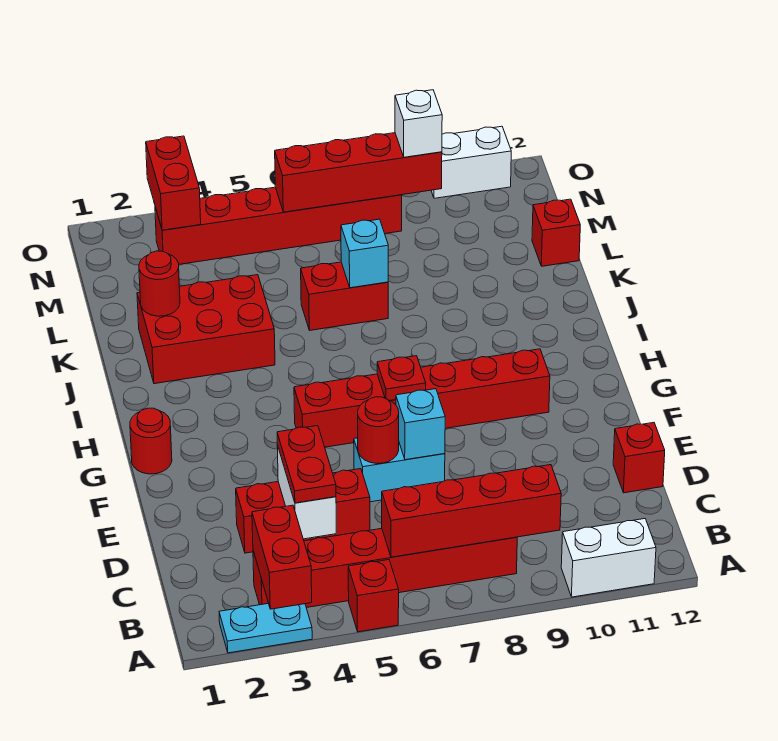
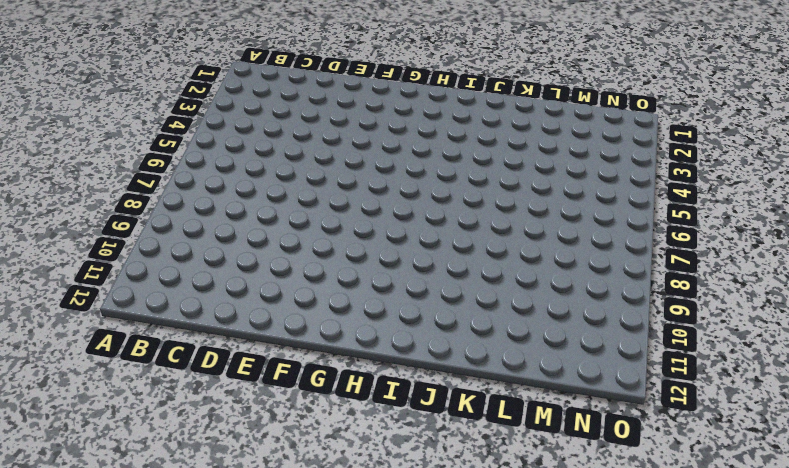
none -> cyan 1x2 plate [219,603,312,653]
none -> red 1x1 brick [348,560,399,632]
none -> white 1x2 brick [561,519,656,597]

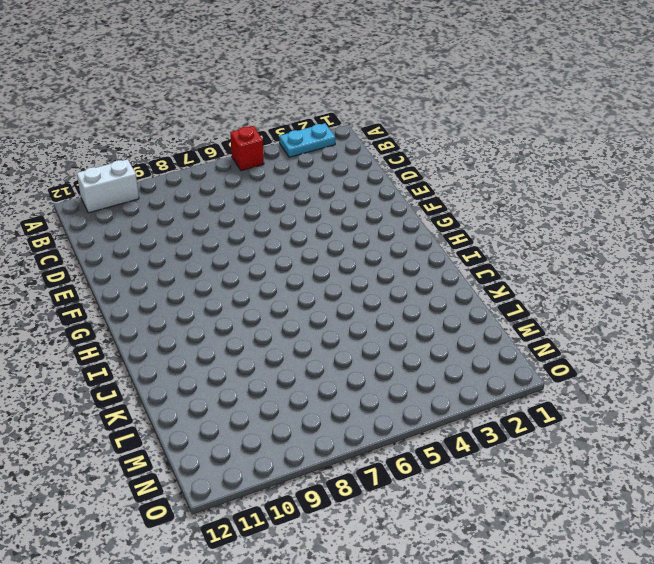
none -> red 1x6 brick [253,529,517,608]
none -> red 1x3 brick [236,469,370,553]
none -> red 1x1 brick [613,423,665,493]

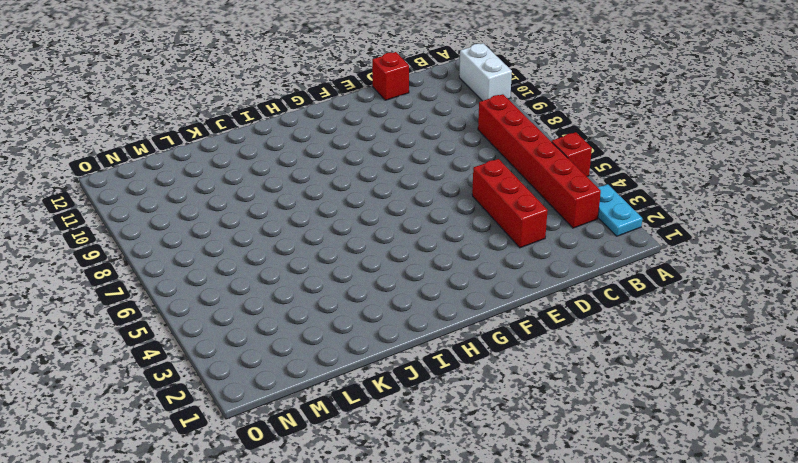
none -> cyan 1x2 brick [354,438,445,502]
none -> red 1x1 round brick [130,408,172,474]
none -> red 1x6 brick [294,349,550,447]

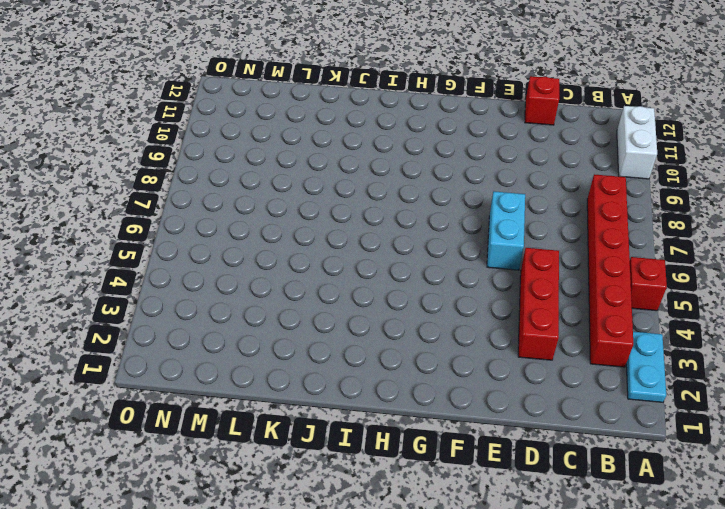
none -> red 1x1 round brick [130,408,172,474]
none -> red 1x6 brick [294,349,550,447]
none -> red 2x3 brick [137,275,275,384]

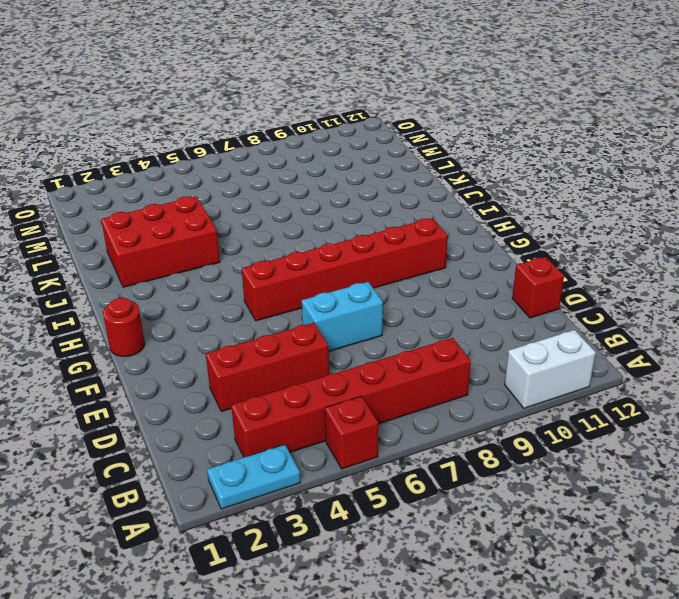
none -> red 1x2 brick [301,262,388,330]
none -> red 1x1 brick [532,199,580,266]
none -> red 1x6 brick [155,187,402,264]

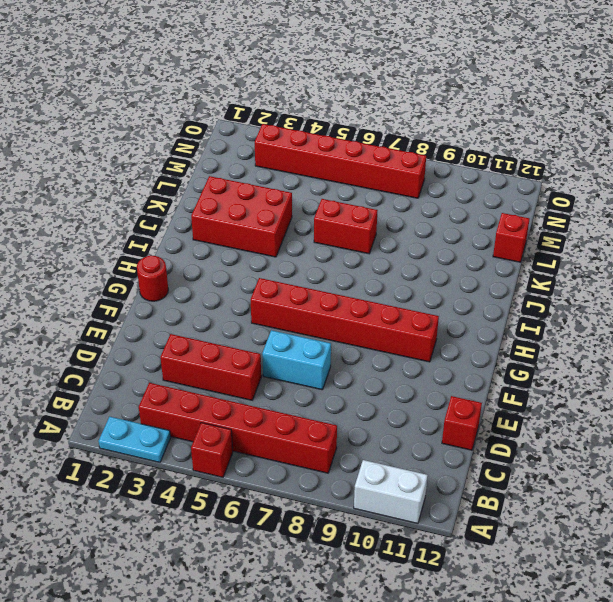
none -> white 1x2 brick [431,126,511,198]
none -> red 1x2 brick [252,505,312,609]
none -> red 1x4 brick [382,465,561,557]

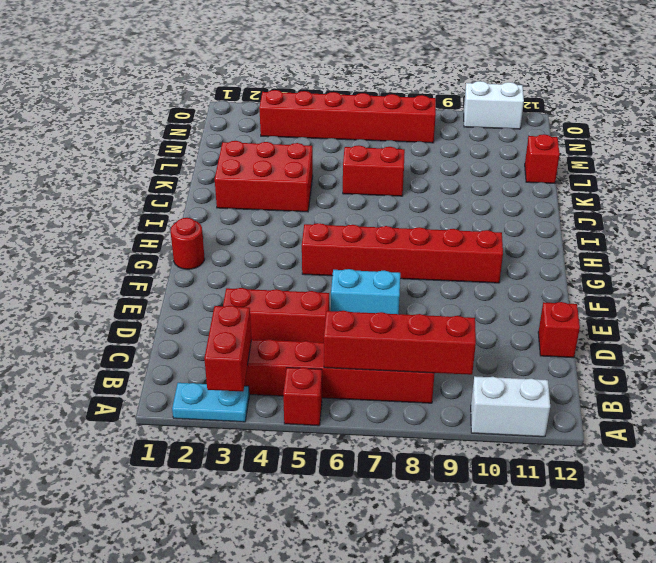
none -> white 1x2 brick [277,445,336,539]
none -> red 1x1 round brick [358,397,399,464]
none -> cyan 1x1 brick [396,389,445,460]

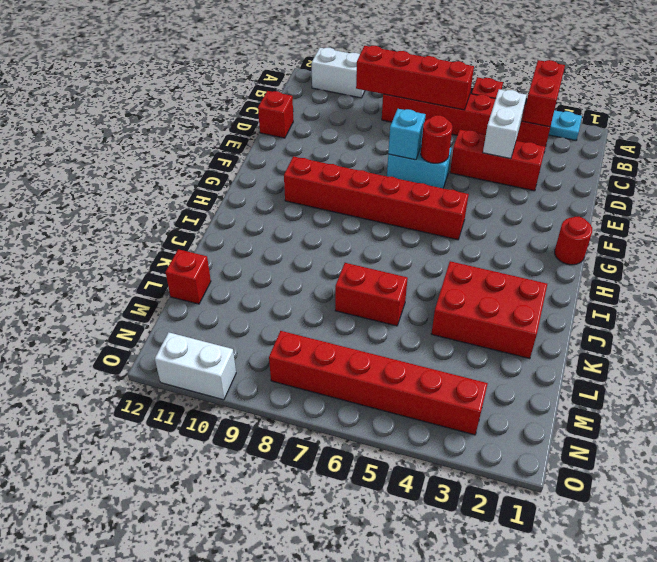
none -> red 1x1 plate [377,356,426,401]
none -> red 1x1 round brick [139,251,180,316]
none -> cyan 1x1 brick [341,219,388,288]

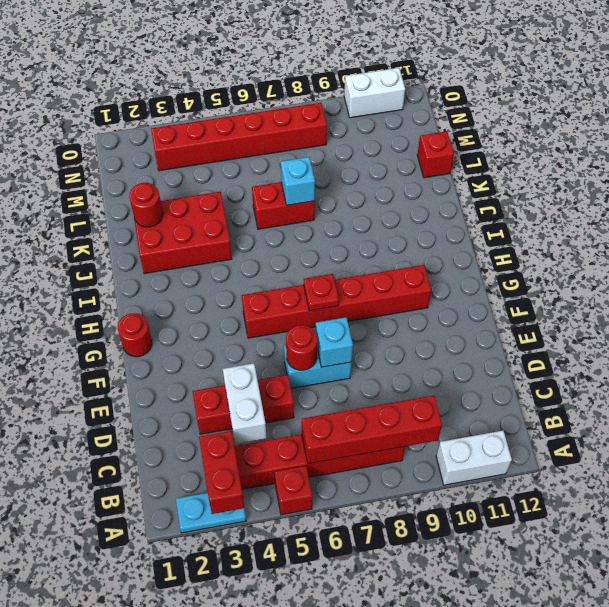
none -> red 1x1 brick [613,423,665,493]
none -> red 1x2 brick [146,136,201,230]
none -> red 1x4 brick [275,133,442,212]

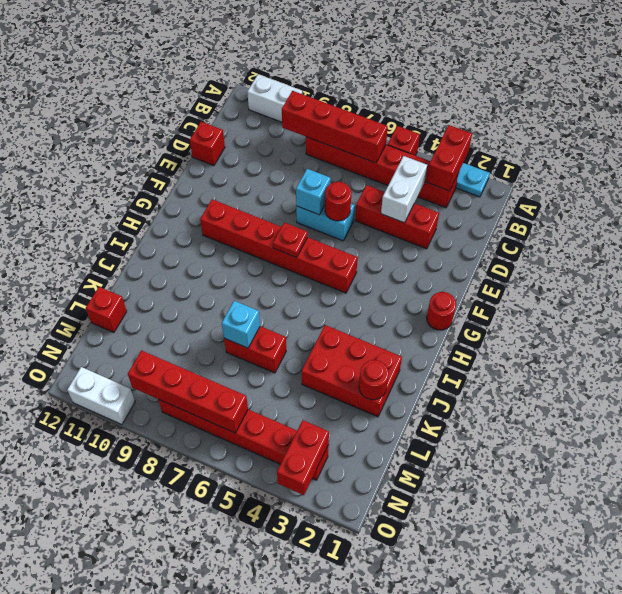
none -> red 1x2 plate [277,426,336,503]
none -> white 1x1 brick [395,90,442,157]

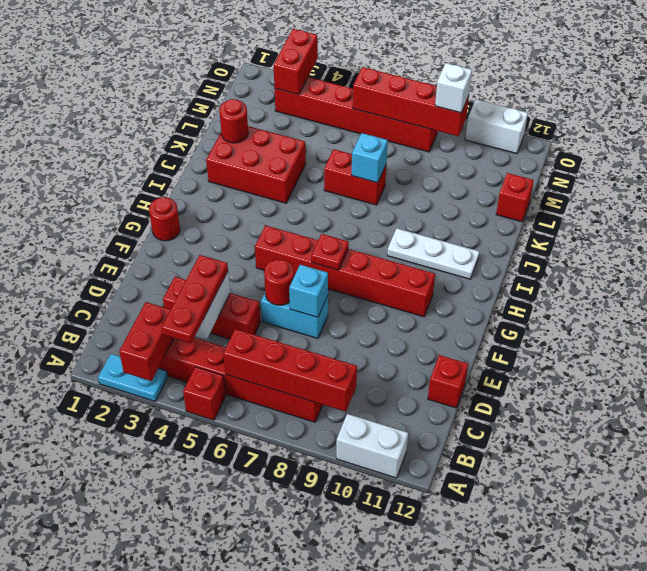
red 1x3 plate [162,255,228,343] -> red 1x2 plate [277,426,336,503]
white 1x3 plate [387,228,479,279] -> none

